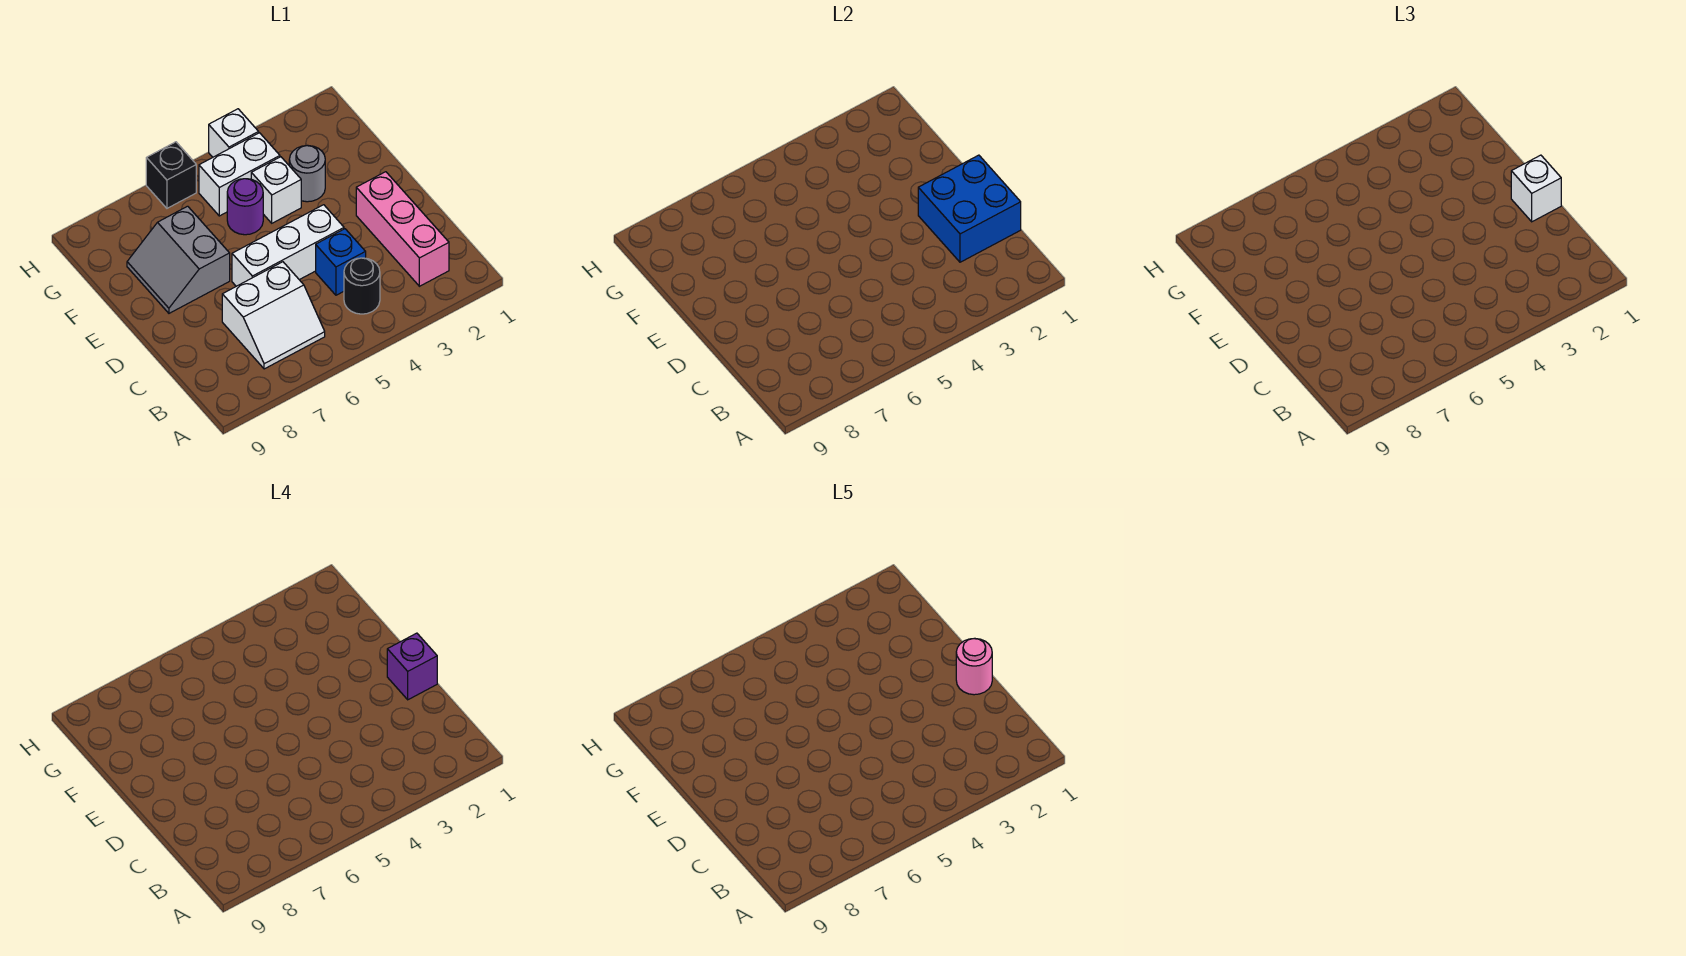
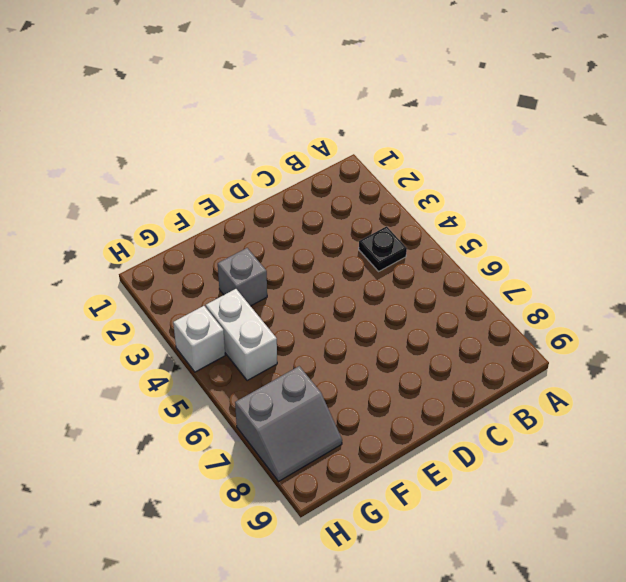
black 1x1 plate [359,226,407,271] -> black 1x1 round brick [344,258,380,314]
grey 1x1 brick [218,248,267,306] -> grey 1x1 round brick [289,146,325,202]
grey 2x2 slope [235,366,342,481] -> grey 2x2 slope moved to [127,206,230,313]
none -> pink 1x3 brick [356,172,449,286]
none -> white 2x2 slope [222,262,325,369]
none -> blue 1x1 brick [316,229,366,295]

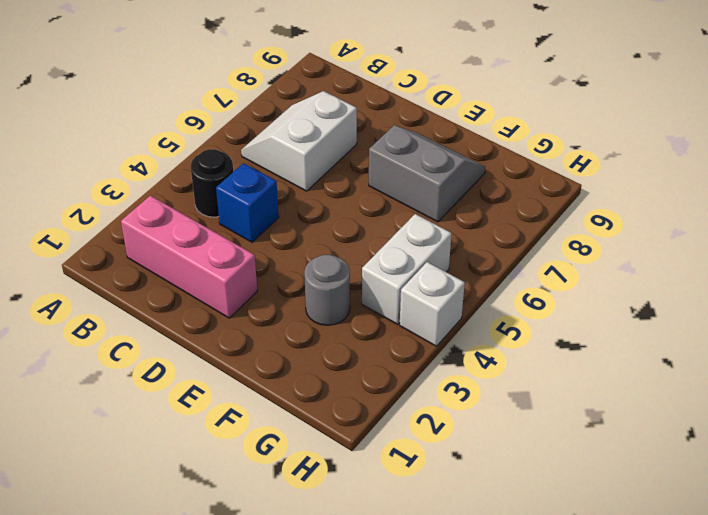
none -> white 1x3 brick [232,205,344,286]
none -> white 1x1 brick [251,157,301,223]
none -> purple 1x1 round brick [227,179,263,235]

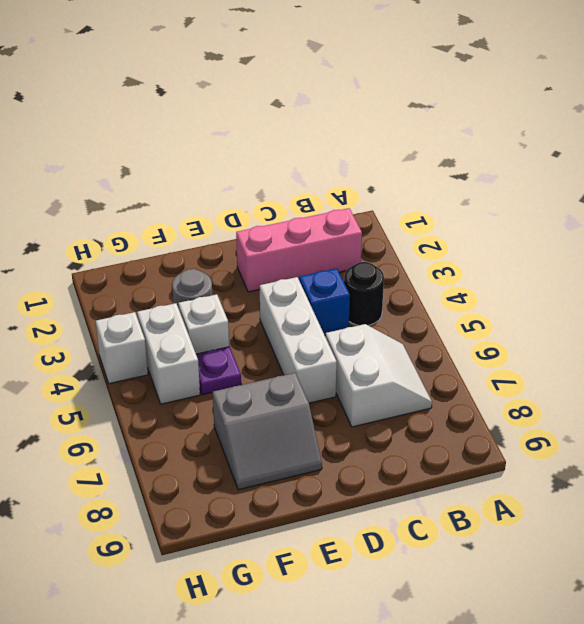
purple 1x1 plate [196,347,241,395] -> purple 1x1 round brick [227,179,263,235]
none -> black 1x1 brick [146,142,196,208]
none -> blue 2x2 brick [918,155,1021,262]
none -> white 1x1 brick [1511,155,1561,222]

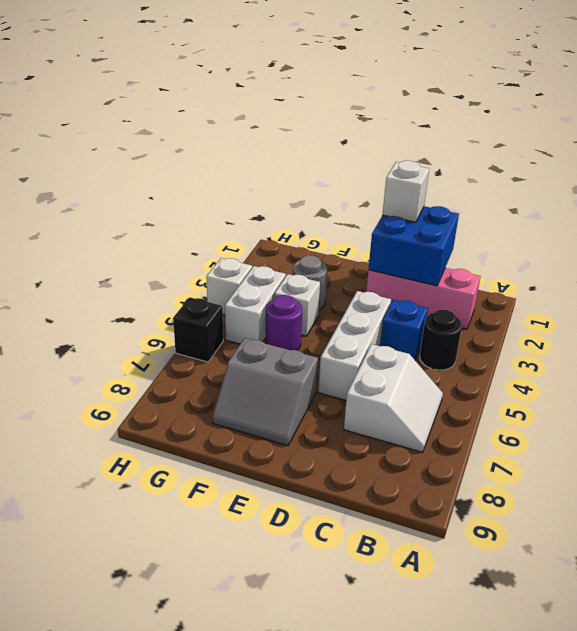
none -> purple 1x1 brick [387,633,437,700]
none -> pink 1x1 round brick [956,638,992,695]

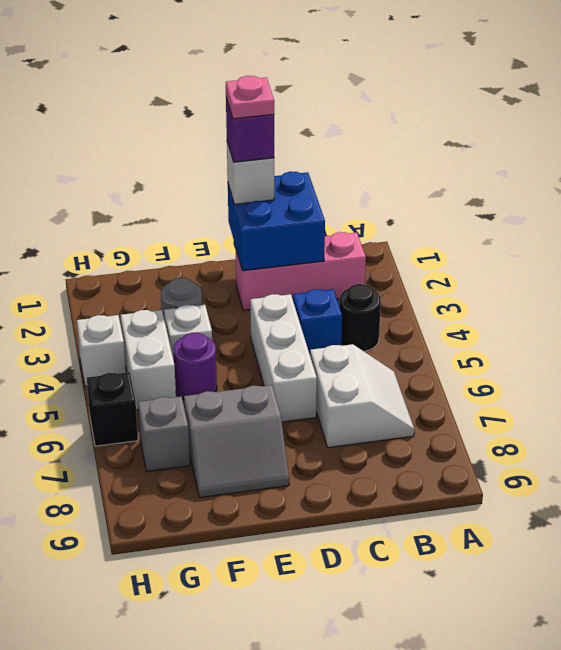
pink 1x1 plate [226,76,274,119] -> pink 1x1 round brick [956,638,992,695]
grey 1x1 brick [138,396,190,471] -> none

